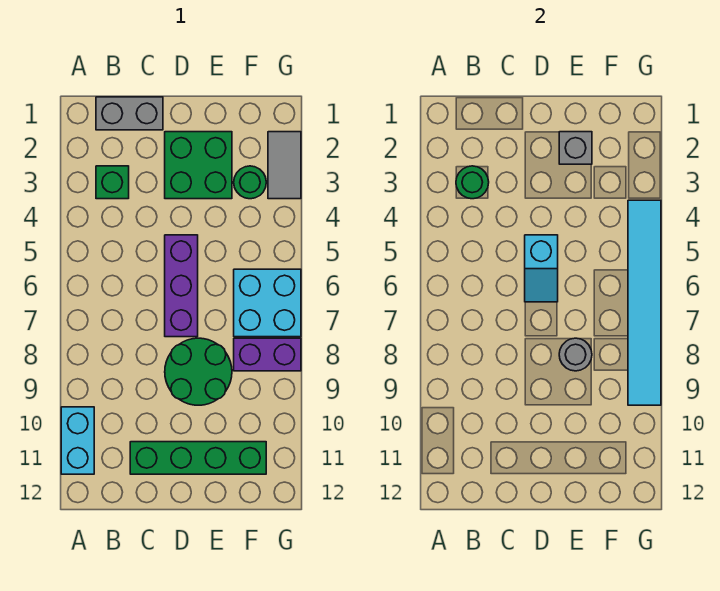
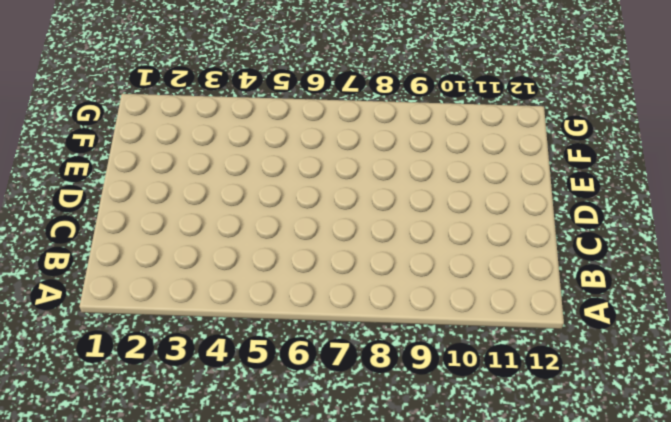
none -> cyan 1x2 brick [61,407,94,474]
none -> grey 1x2 brick [96,97,163,130]
none -> green 1x1 brick [96,166,129,199]

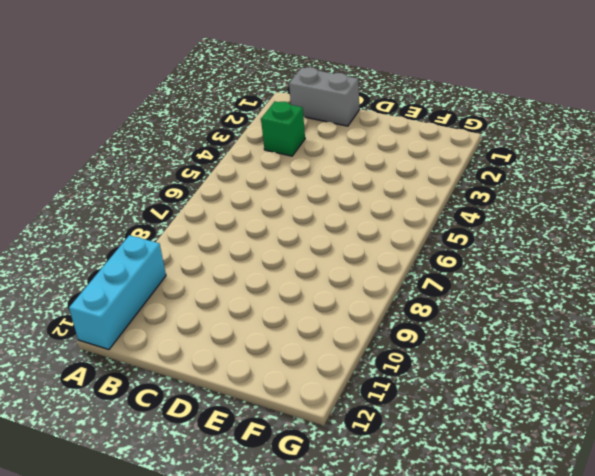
cyan 1x3 brick [69,235,166,350] -> cyan 1x2 brick [61,407,94,474]
none -> green 1x4 brick [130,442,266,474]
none -> green 2x2 brick [165,132,232,199]
none -> purple 1x3 brick [165,235,198,337]

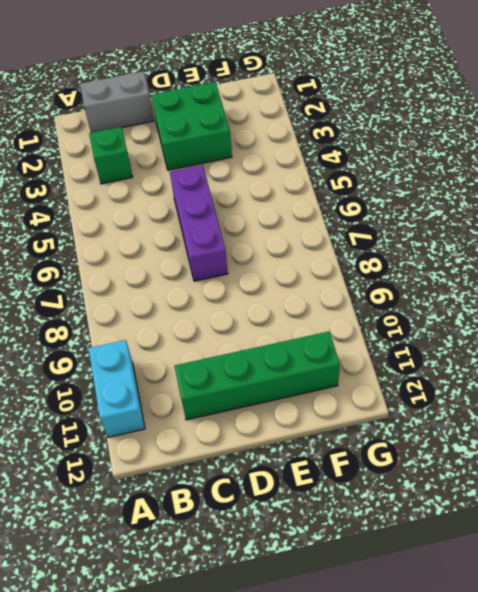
none -> green 2x2 round brick [165,338,232,405]
none -> green 1x1 round brick [234,166,266,199]
none -> cyan 2x2 brick [234,269,301,337]

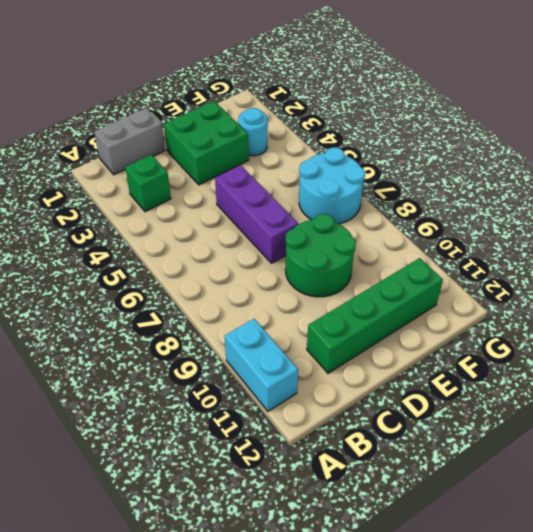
cyan 1x1 round brick [238,108,268,156] -> green 1x1 round brick [234,166,266,199]
cyan 2x2 round brick [299,147,365,224] -> cyan 2x2 brick [234,269,301,337]
none -> purple 1x2 brick [234,338,301,371]
none -> grey 1x2 tile [268,132,301,199]
none -> green 1x1 round brick [456,166,489,199]

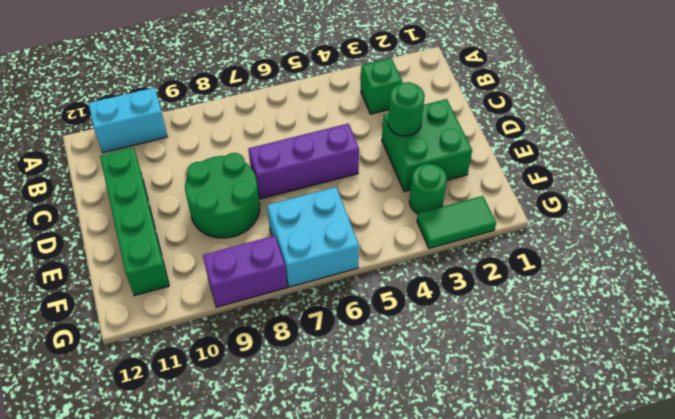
green 1x1 round brick [388,82,425,136] -> green 1x1 round brick moved to [456,166,489,199]
green 1x2 tile [417,196,496,248] -> grey 1x2 tile [268,132,301,199]
purple 1x2 brick [203,236,287,307] -> purple 1x2 brick turned to [234,338,301,371]
none -> grey 1x2 brick [96,97,163,130]
none -> cyan 1x2 slope [525,235,558,302]
none -> grey 1x1 brick [559,132,592,164]

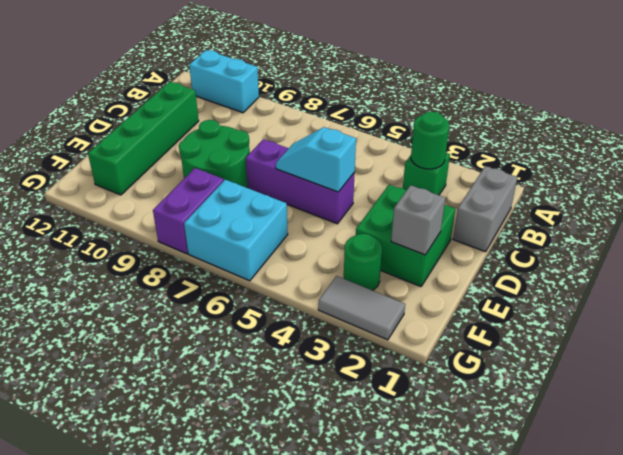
none -> grey 1x1 round brick [559,338,592,371]
none -> cyan 1x6 tile [628,200,661,405]

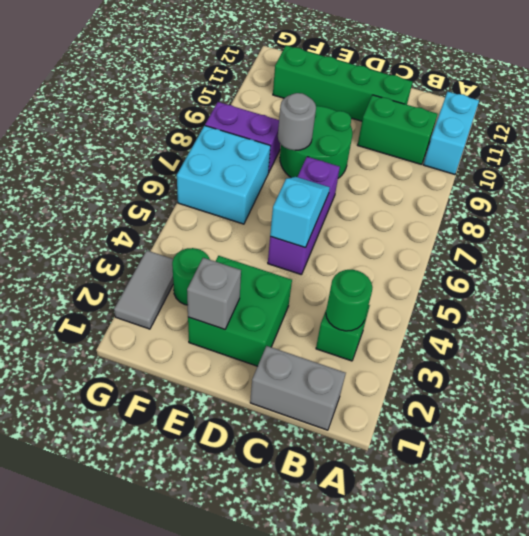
green 1x2 brick [358,95,437,164] -> none
none -> cyan 1x6 tile [628,200,661,405]

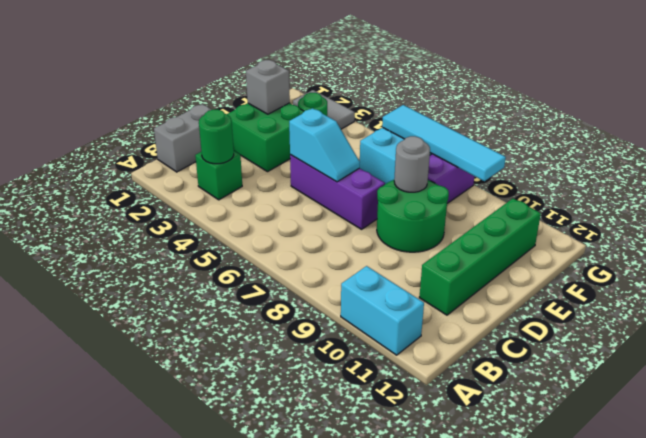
cyan 1x4 tile [382,105,506,181] -> cyan 1x6 tile [628,200,661,405]

